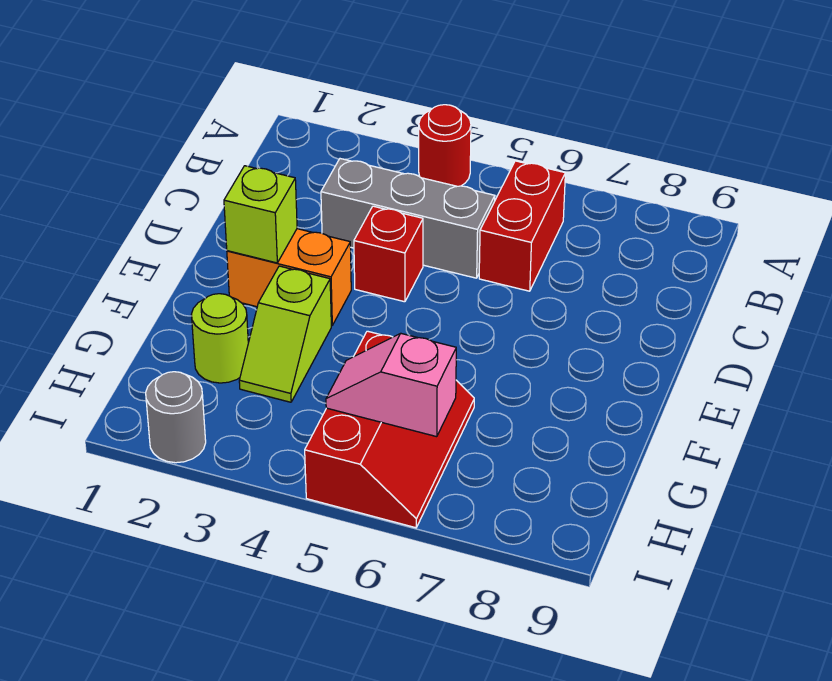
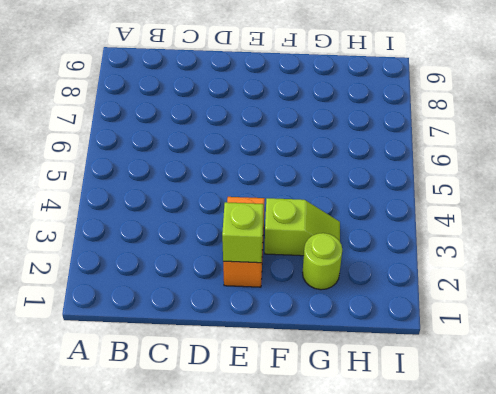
none -> red 1x1 round brick [419,105,471,186]
none -> red 1x2 brick [479,161,565,291]

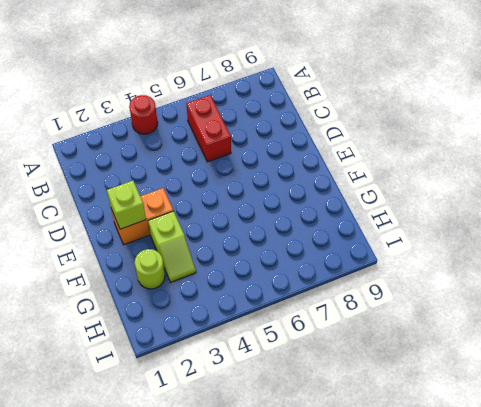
none -> grey 1x3 brick [321,159,495,278]
none -> red 1x1 brick [354,206,423,302]

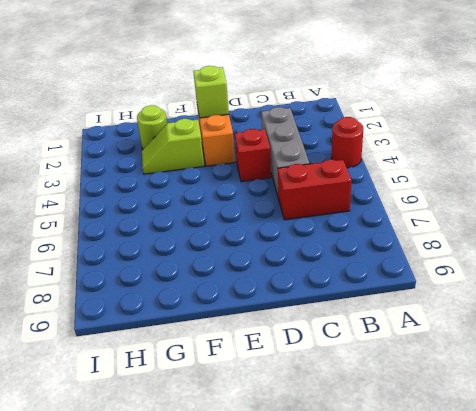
none -> red 2x3 slope [305,331,474,528]
none -> grey 1x1 round brick [146,372,206,463]

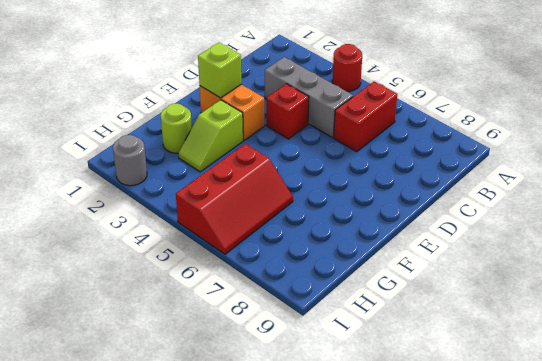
none -> pink 1x2 slope [326,333,456,437]

